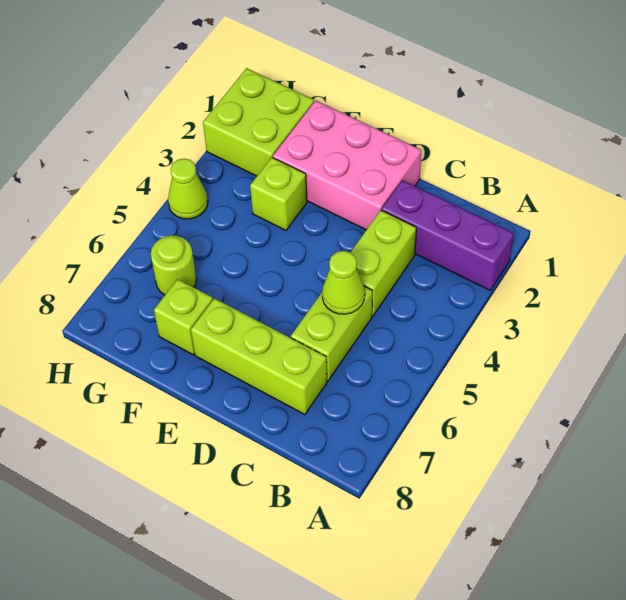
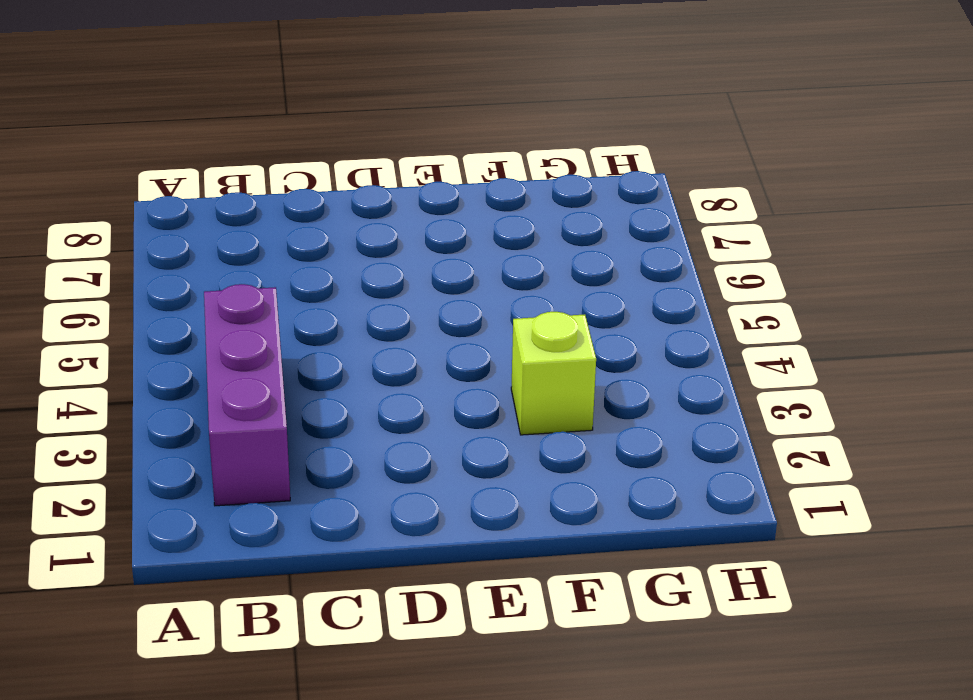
purple 1x3 brick [204,284,290,506] -> purple 1x3 brick turned to [382,180,514,290]
none -> lime 1x2 brick [350,210,416,316]
none -> lime 1x2 brick [291,286,372,381]

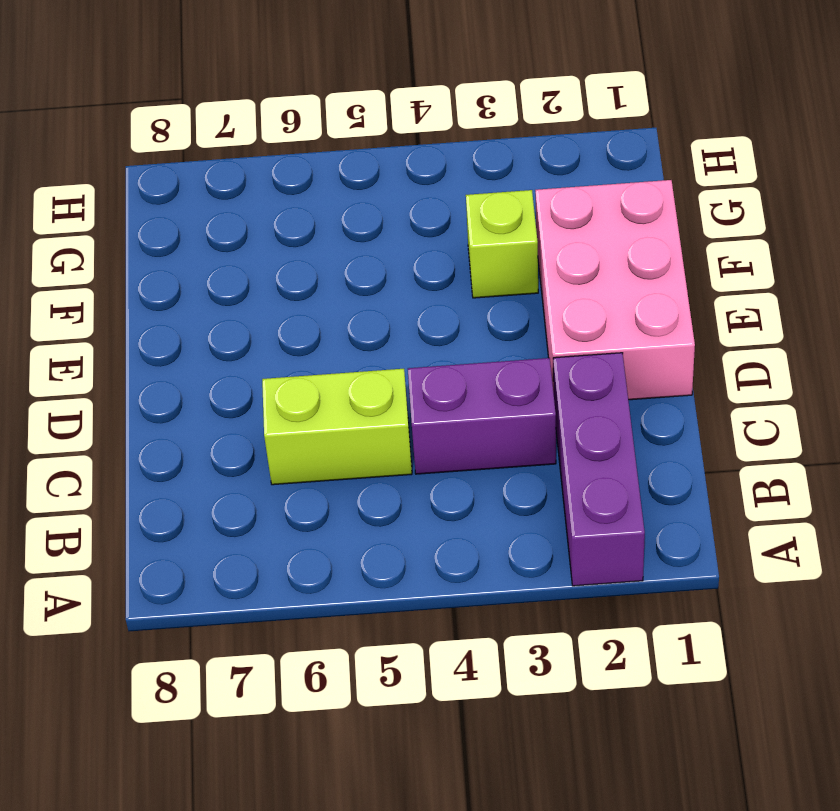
purple 1x2 brick [408,358,556,474] -> lime 1x2 brick [350,210,416,316]
none -> lime 1x3 brick [191,298,327,415]
none -> lime 1x1 brick [154,279,213,355]

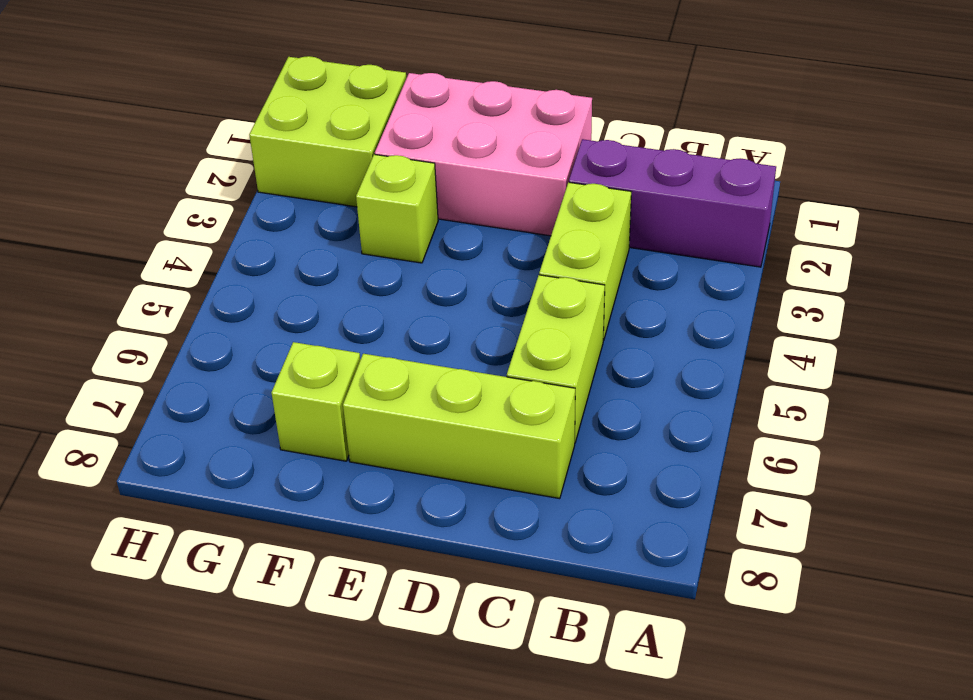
none -> lime 1x1 round brick [151,236,196,295]
none -> lime 1x1 cone [168,158,208,219]

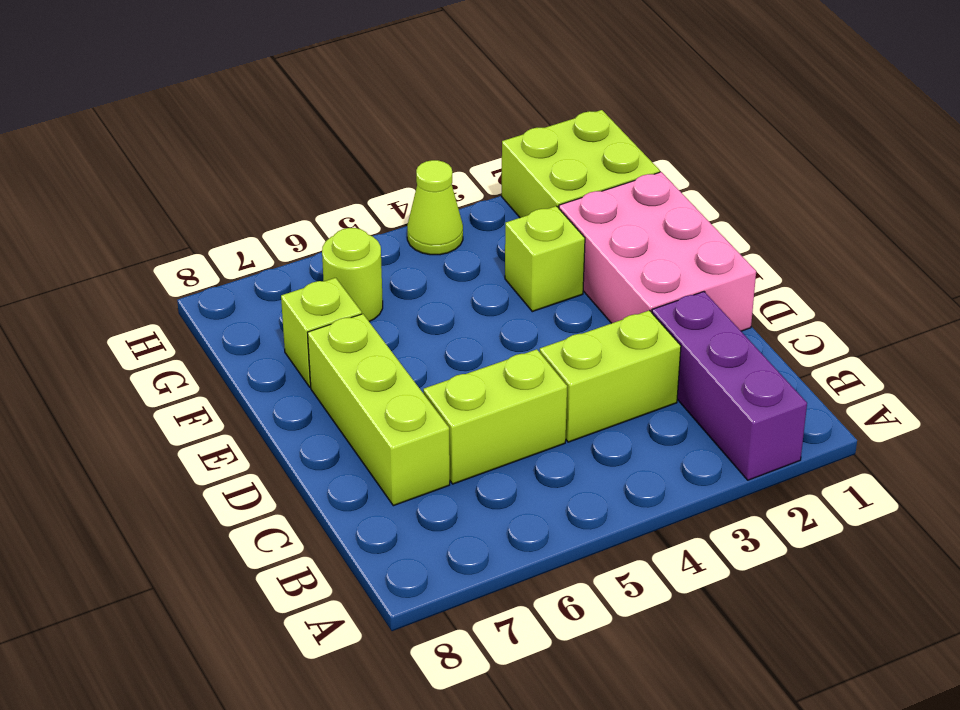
none -> lime 1x1 cone [322,251,365,314]

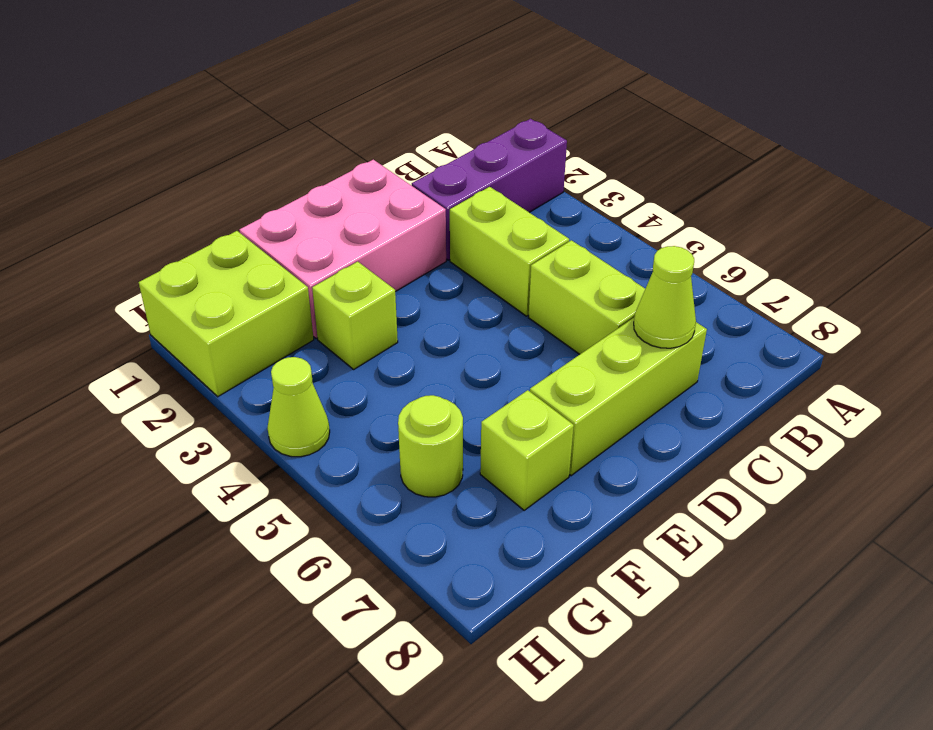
lime 1x1 cone [634,246,696,348] -> lime 1x1 cone moved to [322,251,365,314]

